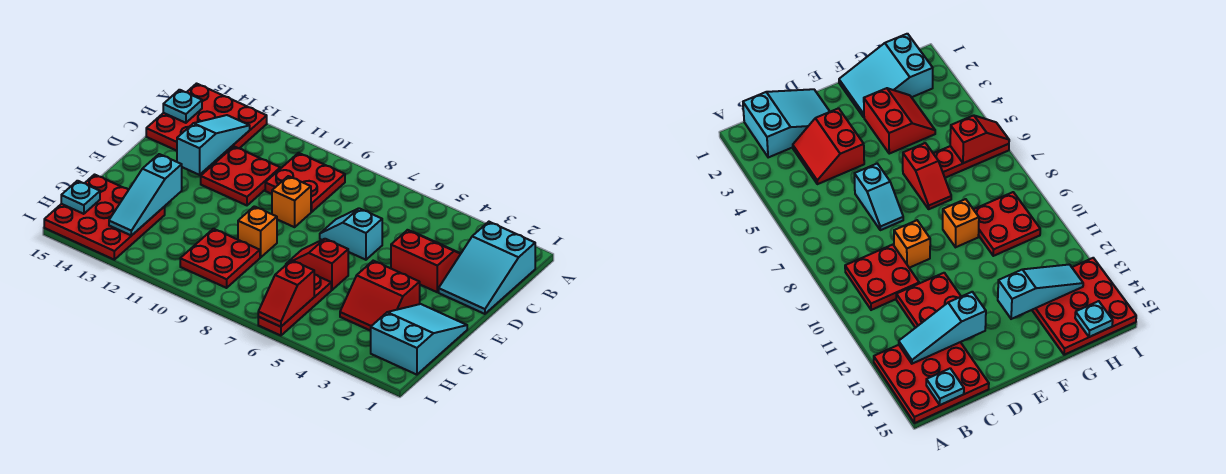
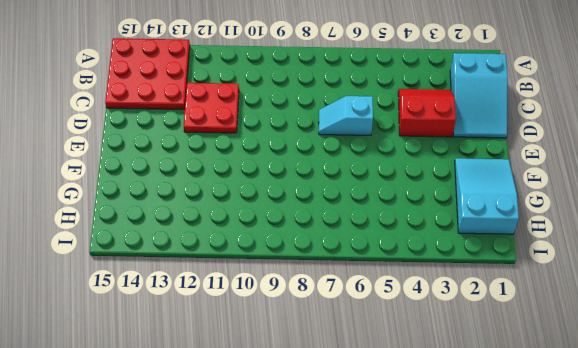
none -> red 2x2 plate [265,153,345,212]
none -> orange 1x1 brick [272,176,311,227]
none -> red 2x2 slope [340,261,420,331]

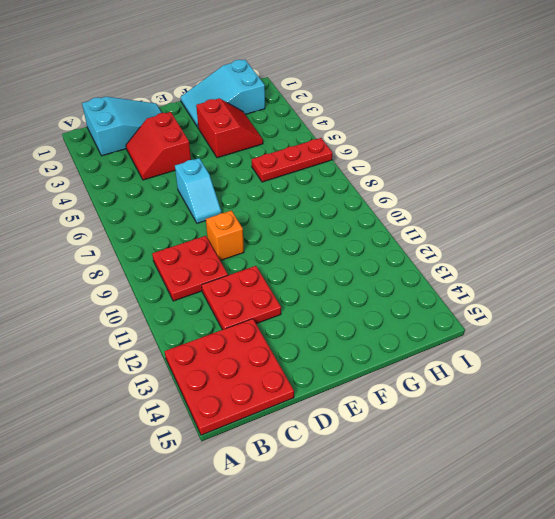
none -> red 1x2 slope [286,239,348,290]
none -> orange 1x1 brick [238,206,277,258]
none -> red 2x2 plate [180,229,260,288]

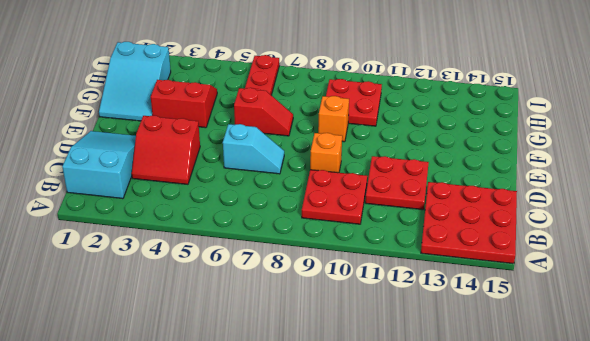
none -> red 3x3 plate [44,175,165,260]
none -> cyan 1x3 slope [177,115,250,175]
none -> cyan 1x1 plate [163,90,202,123]

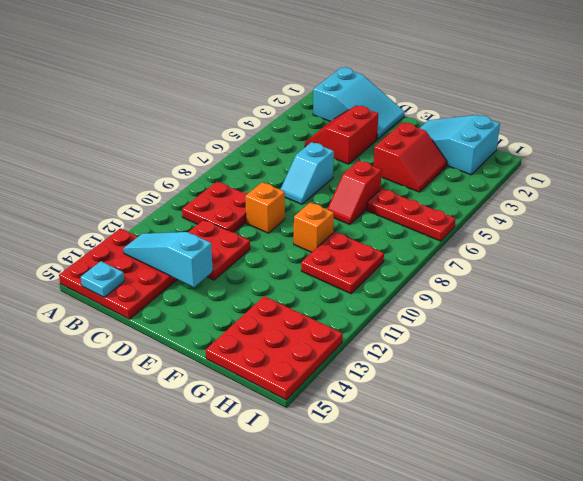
none -> cyan 1x3 slope [109,154,182,236]
none -> red 1x2 slope [258,260,314,327]
none -> cyan 1x1 plate [61,181,100,214]

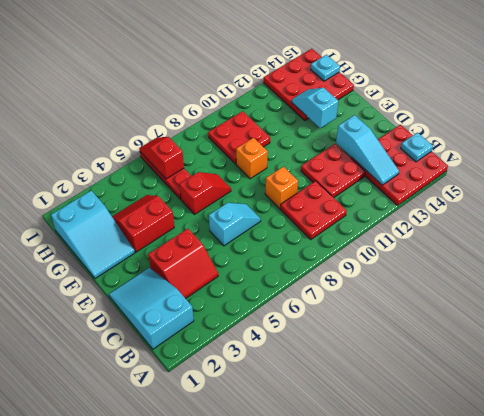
cyan 1x2 slope [292,88,338,128] -> cyan 1x3 slope [109,154,182,236]

